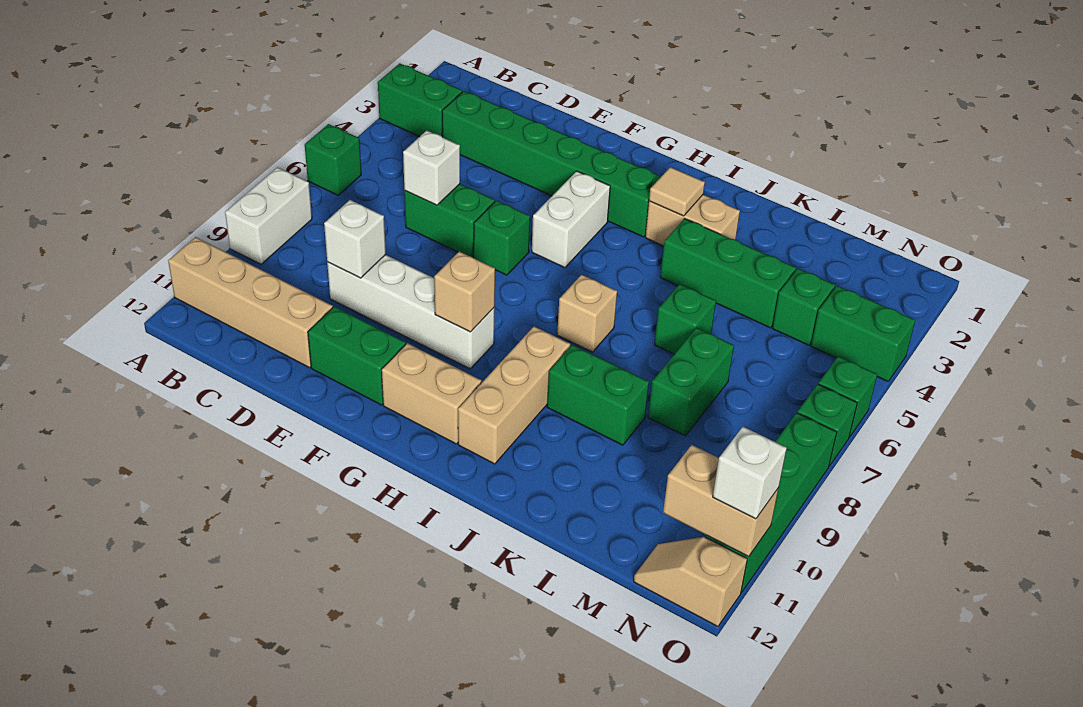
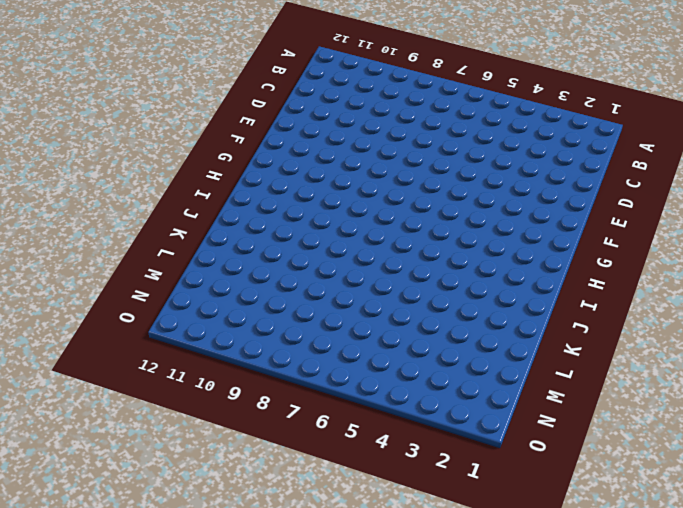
none -> green 1x2 brick [378,63,462,137]
none -> green 1x1 brick [305,124,361,195]
none -> white 1x2 brick [225,167,312,264]
none -> tan 1x4 brick [168,237,333,368]

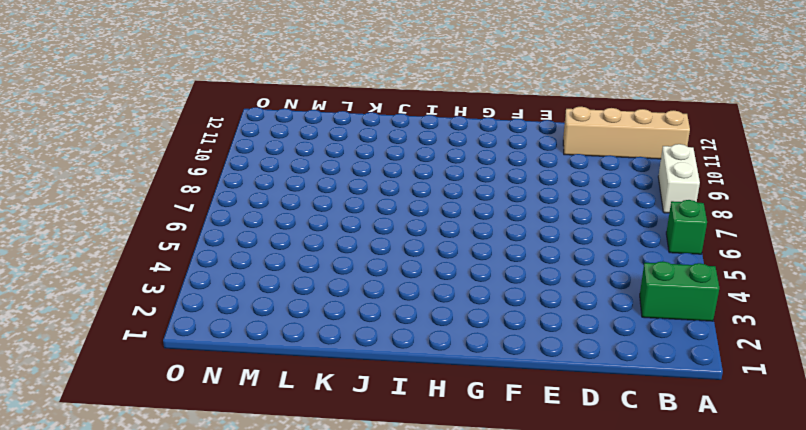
none -> green 1x6 brick [442,91,661,237]
none -> green 1x2 brick [404,184,495,257]
none -> white 1x4 brick [327,255,495,369]
none -> green 1x2 brick [308,307,406,405]

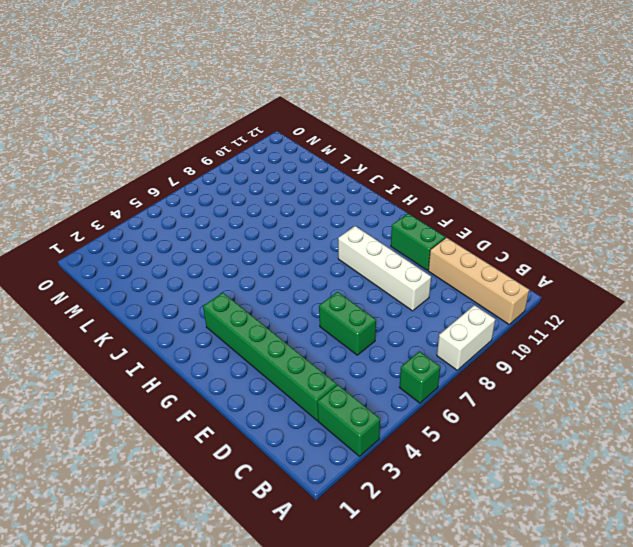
none -> green 1x1 brick [473,201,530,275]
none -> white 1x2 brick [532,171,610,268]
none -> tan 1x2 brick [382,343,481,444]
none -> tan 1x2 brick [645,195,740,246]

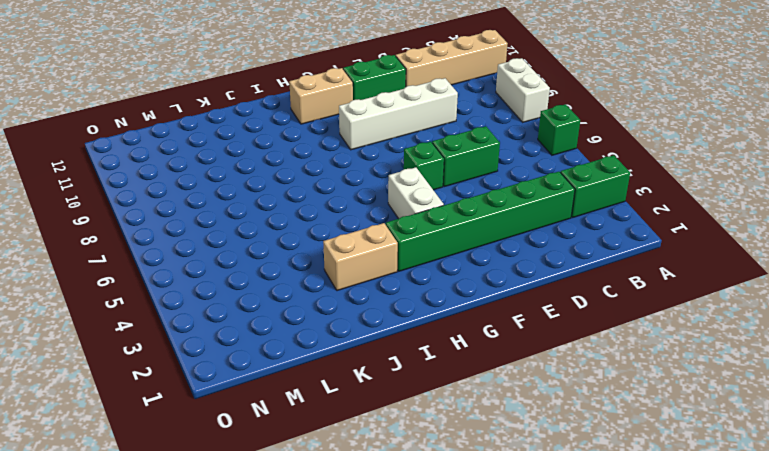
none -> tan 1x1 brick [557,275,617,352]
none -> tan 1x3 brick [458,326,570,464]
none -> green 1x3 brick [660,219,796,328]
none -> green 1x2 brick [547,345,649,445]

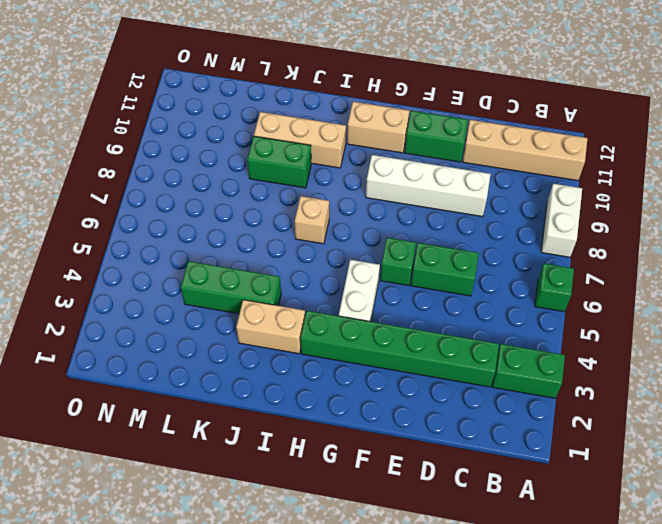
tan 1x3 brick [254,112,346,168] -> tan 1x3 brick turned to [458,326,570,464]
none -> green 1x1 brick [654,284,716,354]
none -> green 1x2 brick [648,328,734,436]
none -> green 1x1 brick [772,269,835,345]
none -> green 1x2 brick [811,286,915,381]

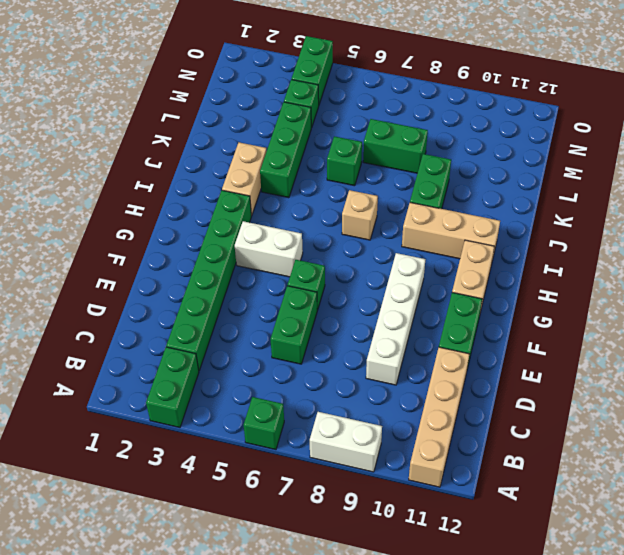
none -> tan 1x2 slope [634,537,747,626]
none -> green 1x1 brick [818,356,877,437]
none -> green 1x1 brick [797,384,857,466]
none -> green 1x4 brick [706,413,837,592]

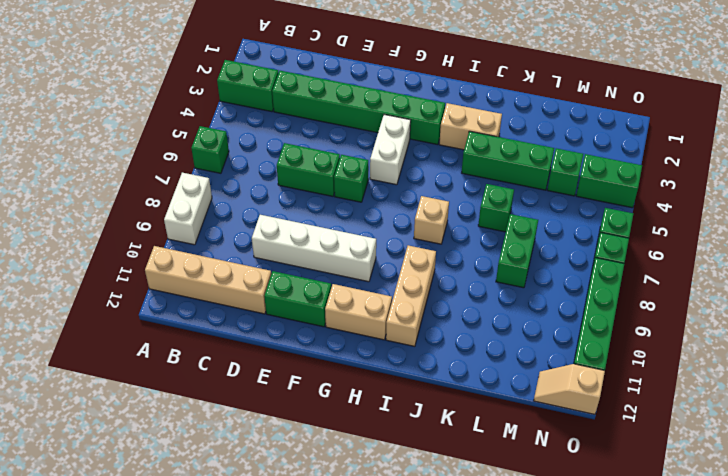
none -> green 1x2 brick [547,345,649,445]
none -> white 1x1 brick [403,131,460,205]
none -> white 1x1 brick [324,200,386,278]
none -> tan 1x1 brick [434,251,495,332]

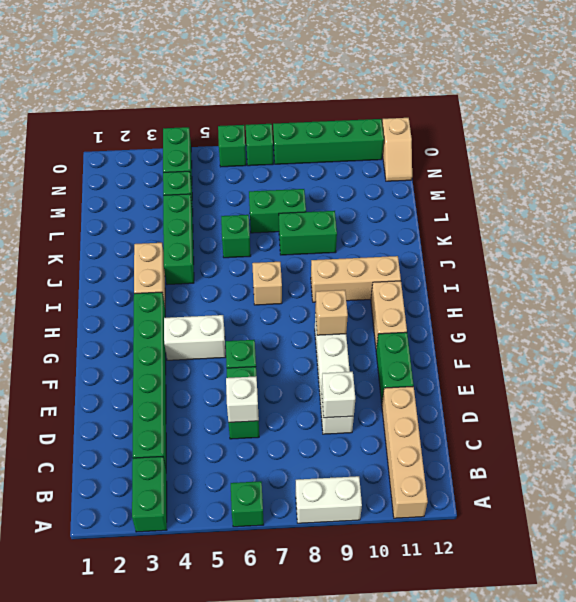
green 1x2 brick [279,211,337,255] -> green 1x2 brick turned to [547,345,649,445]
none -> tan 1x1 tile [649,167,705,216]
none -> tan 1x2 brick [663,445,779,557]
none -> white 1x1 brick [713,427,787,519]

